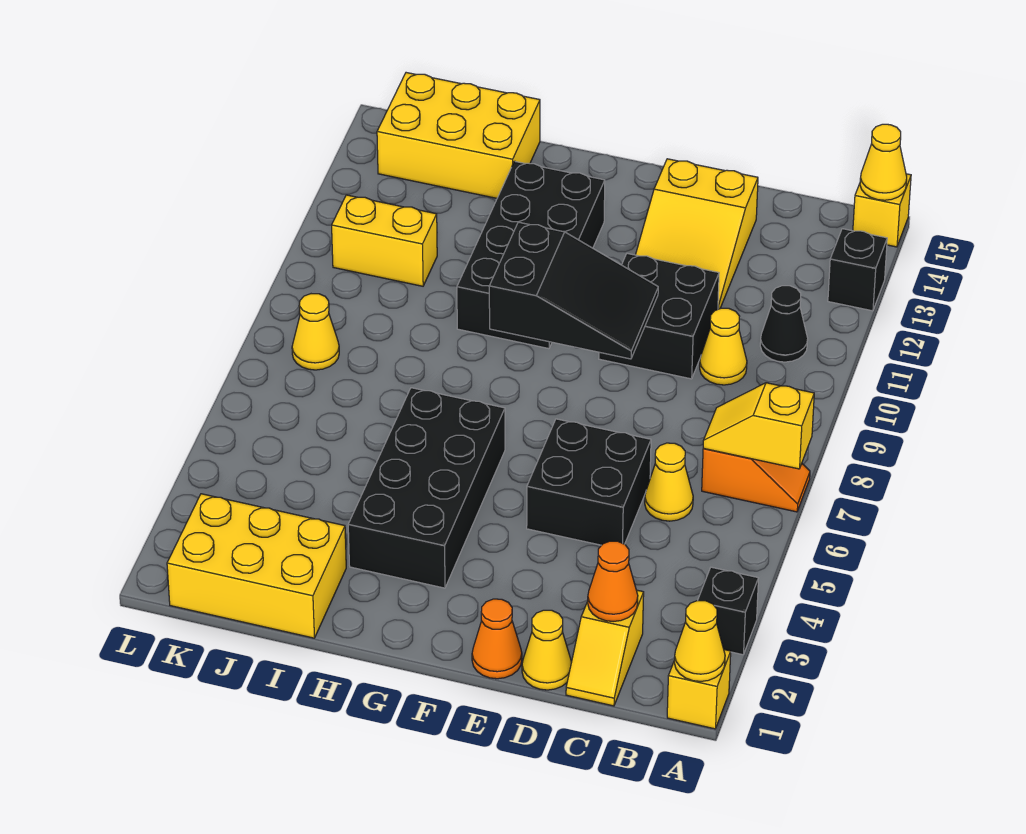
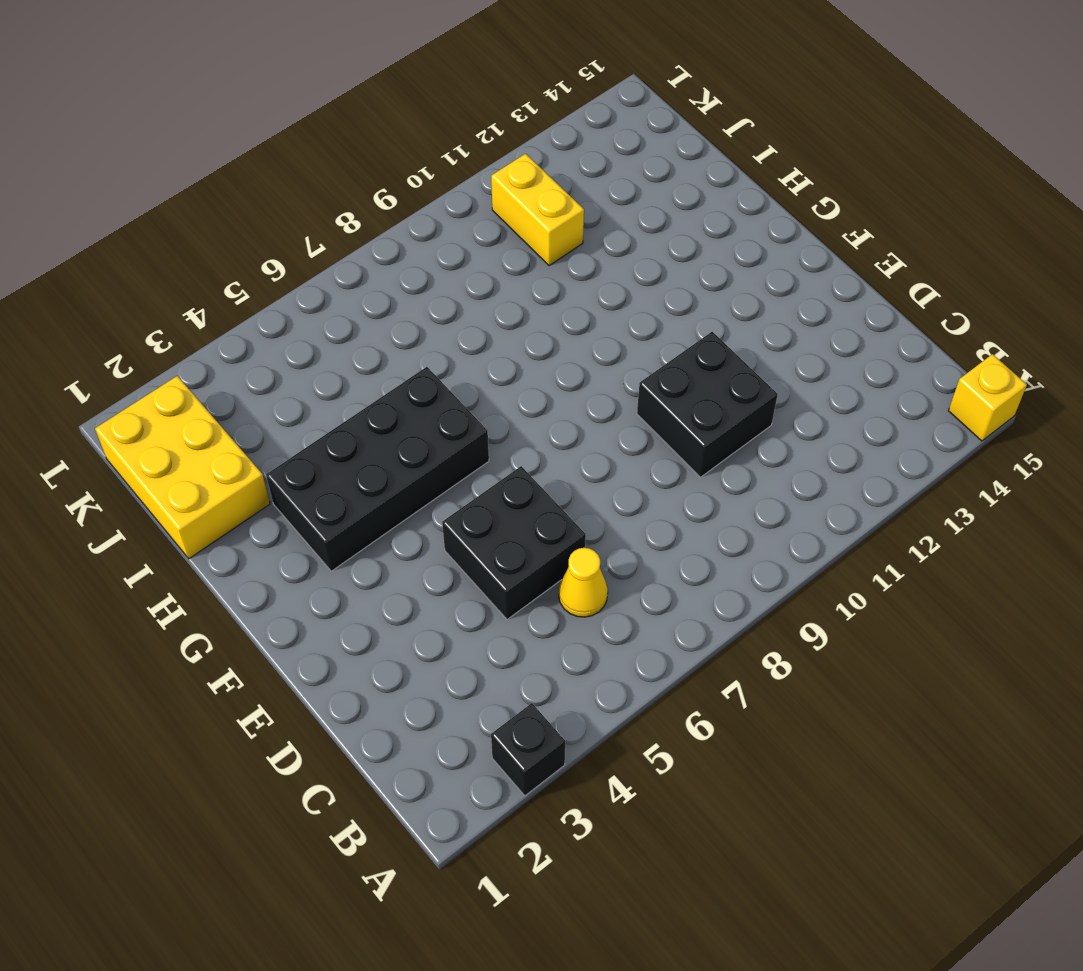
none -> yellow 1x1 brick [667,650,731,729]
none -> orange 1x2 slope [702,448,810,512]
none -> black 1x1 brick [828,229,887,311]

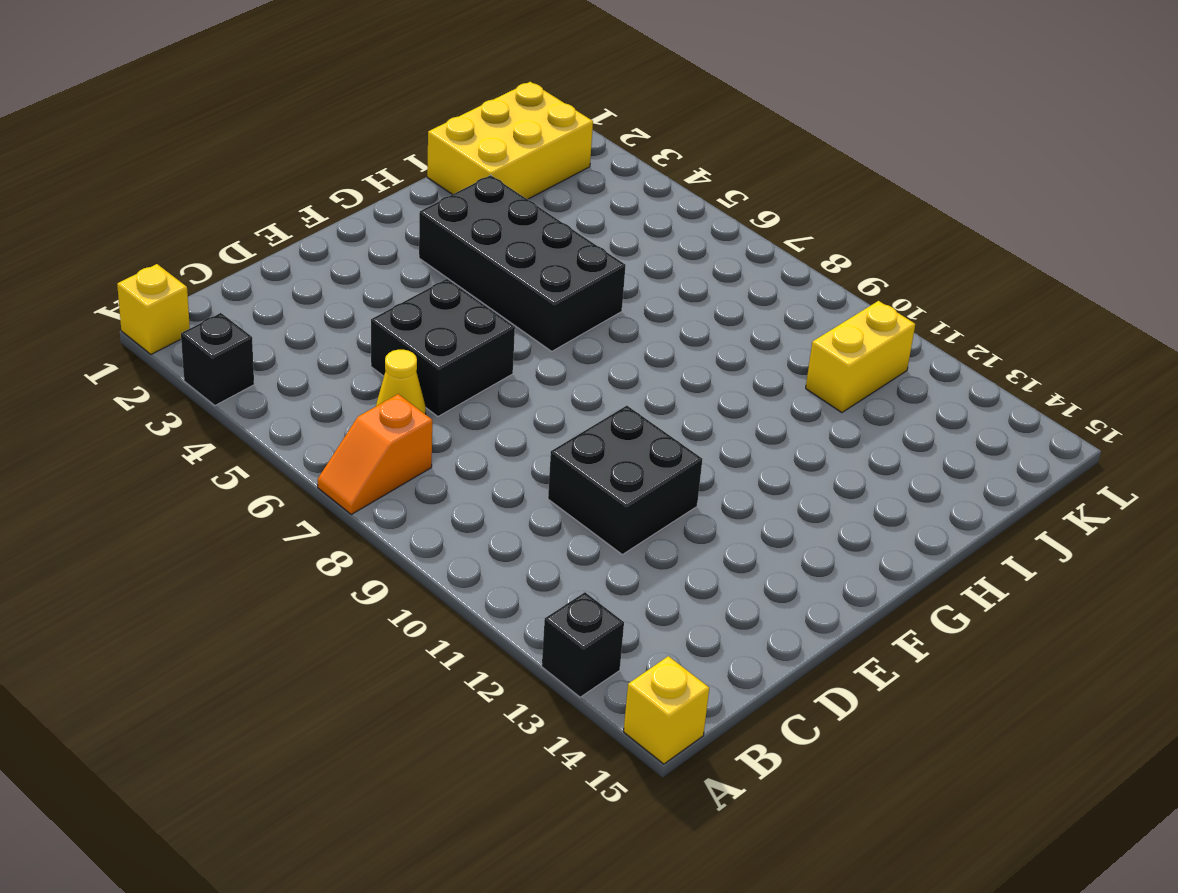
none -> black 1x1 cone [760,286,808,362]
none -> yellow 1x2 slope [566,590,644,706]
none -> yellow 1x1 cone [700,308,747,385]

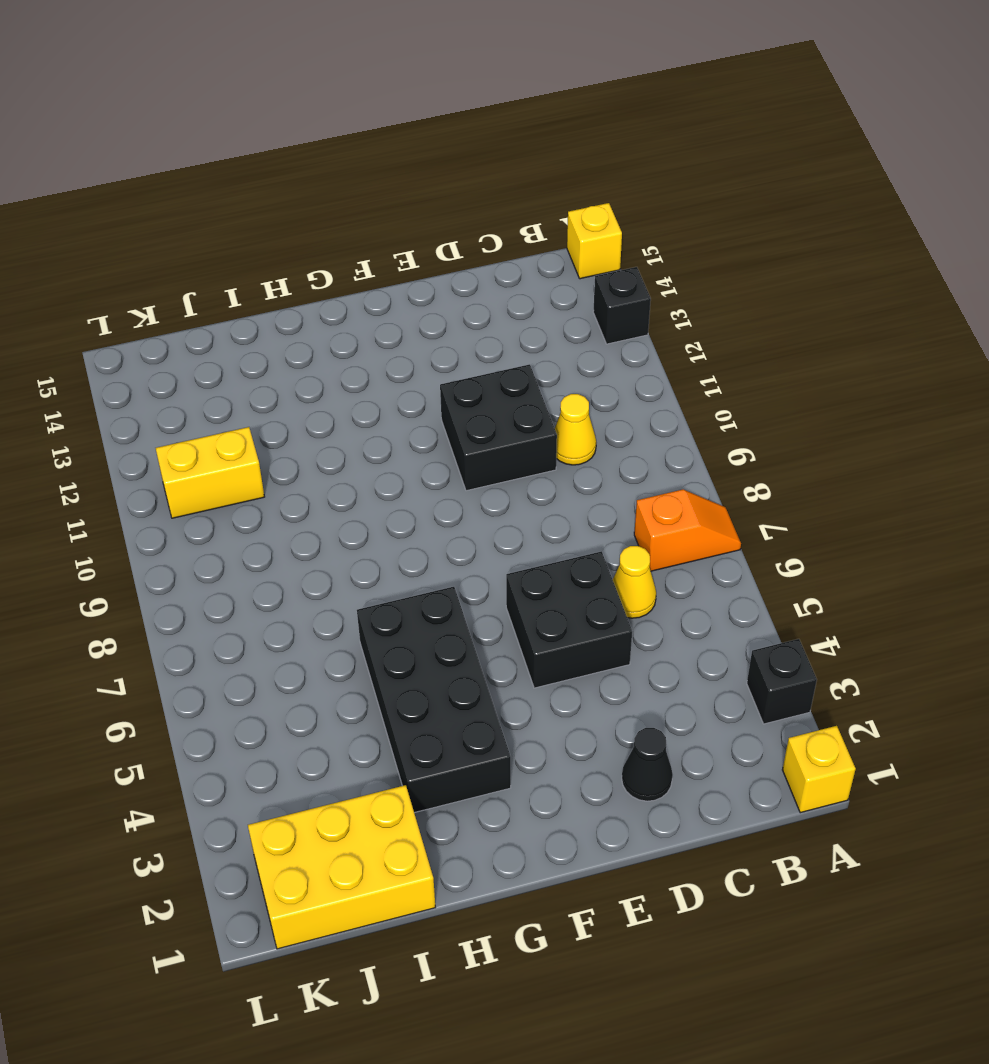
black 1x1 cone [622,728,673,801] -> black 1x1 cone moved to [760,286,808,362]
none -> yellow 1x2 slope [566,590,644,706]
none -> yellow 1x1 cone [522,610,572,690]
none -> yellow 2x3 slope [636,159,758,309]

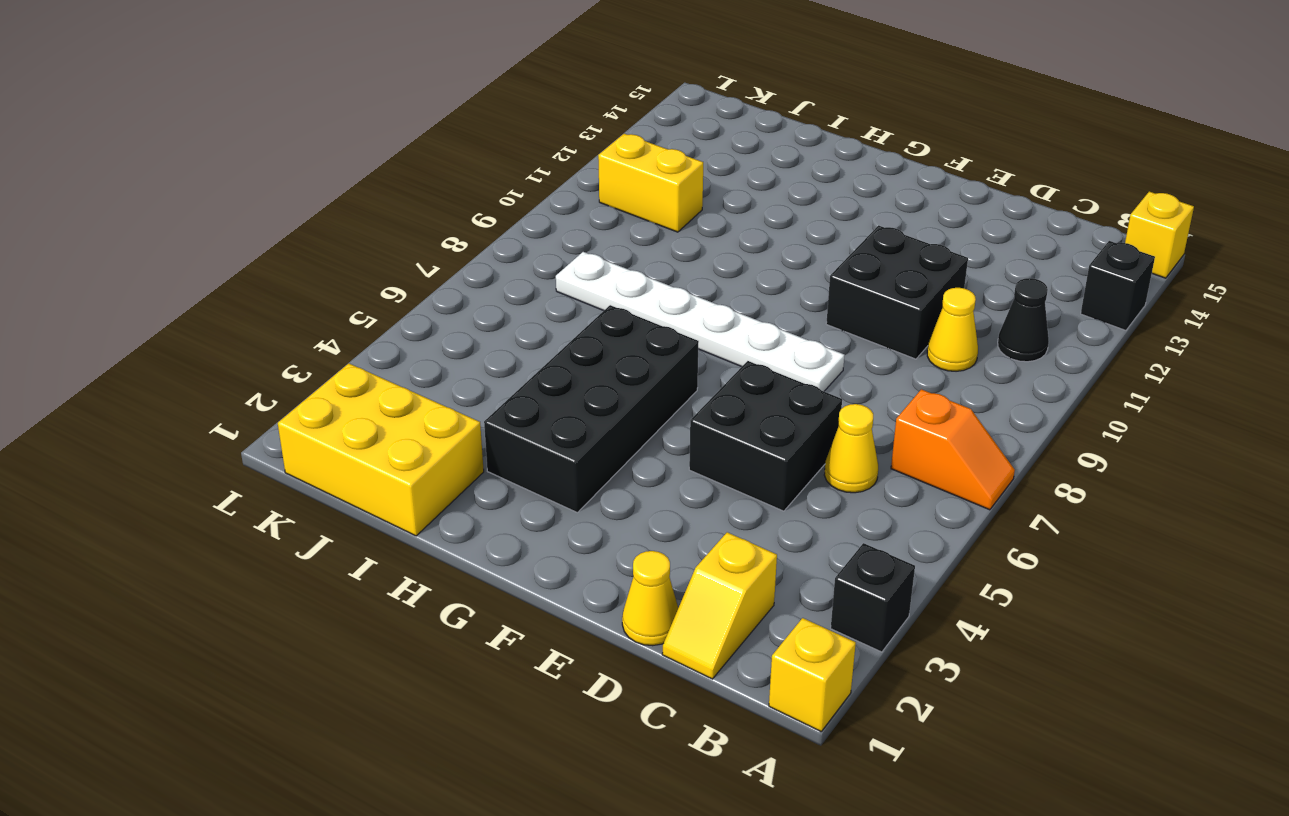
white 1x6 plate [556,252,844,391] -> none
none -> yellow 2x3 slope [636,159,758,309]
none -> orange 1x1 cone [472,599,522,679]
none -> black 2x4 brick [457,161,605,349]

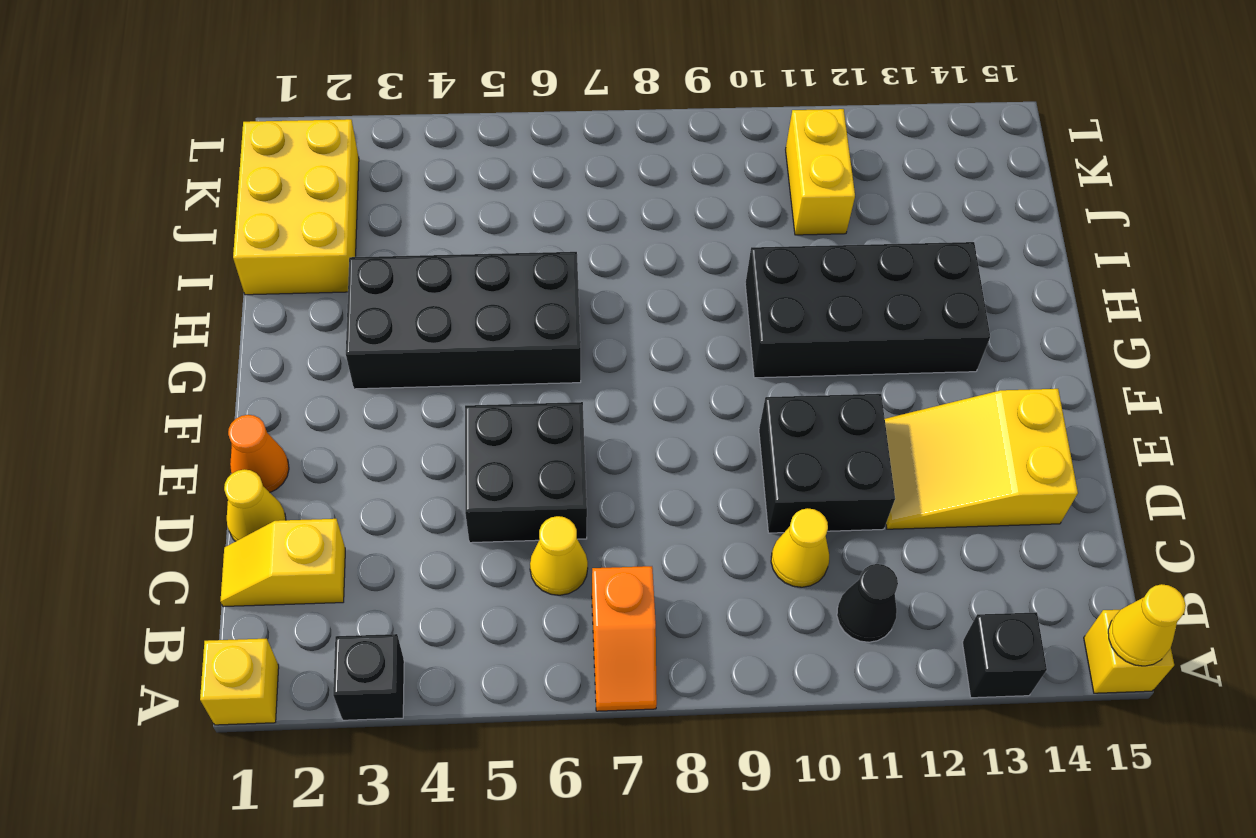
none -> yellow 2x3 brick [377,73,540,198]
none -> yellow 1x1 cone [292,294,339,370]
none -> yellow 1x1 cone [674,601,725,681]

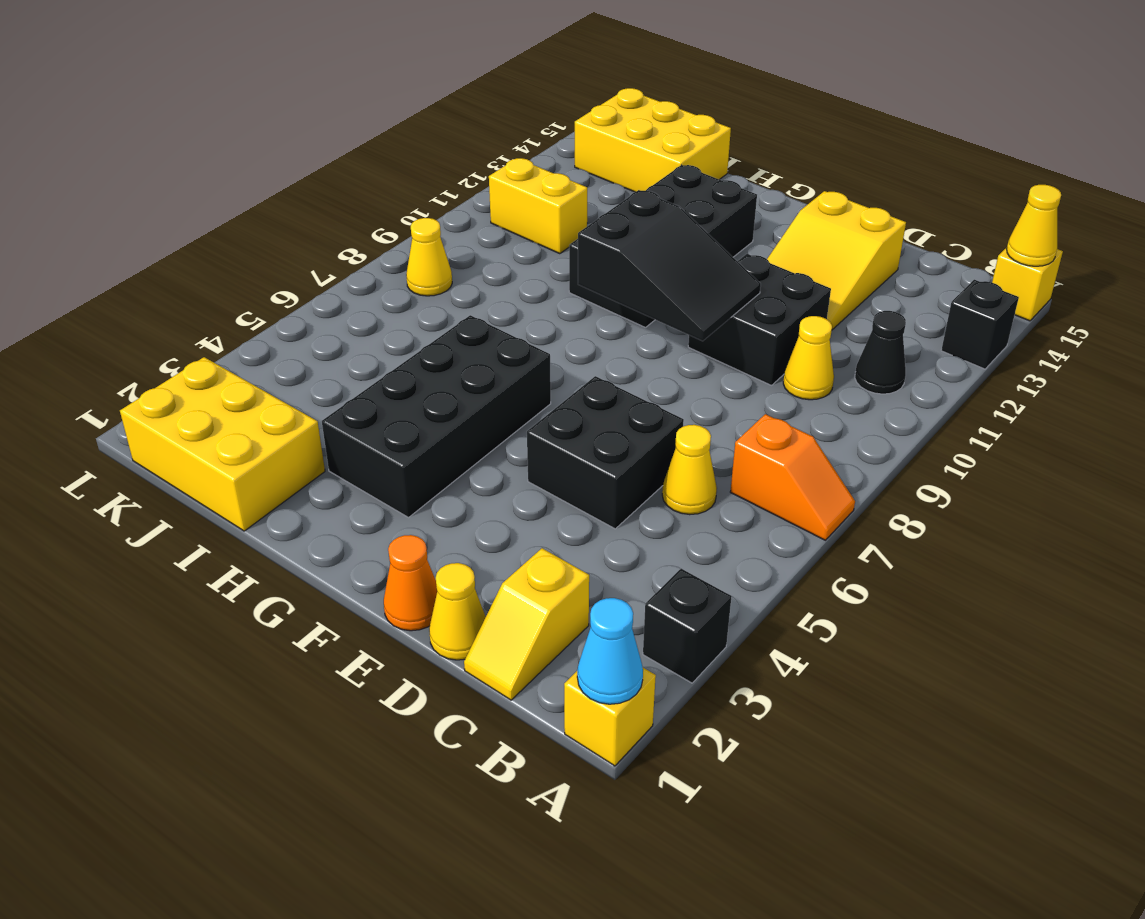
cyan 1x1 cone [577,598,643,704] -> yellow 1x1 cone [674,601,725,681]
none -> yellow 1x2 slope [703,383,814,469]
none -> orange 1x1 cone [588,541,638,622]

